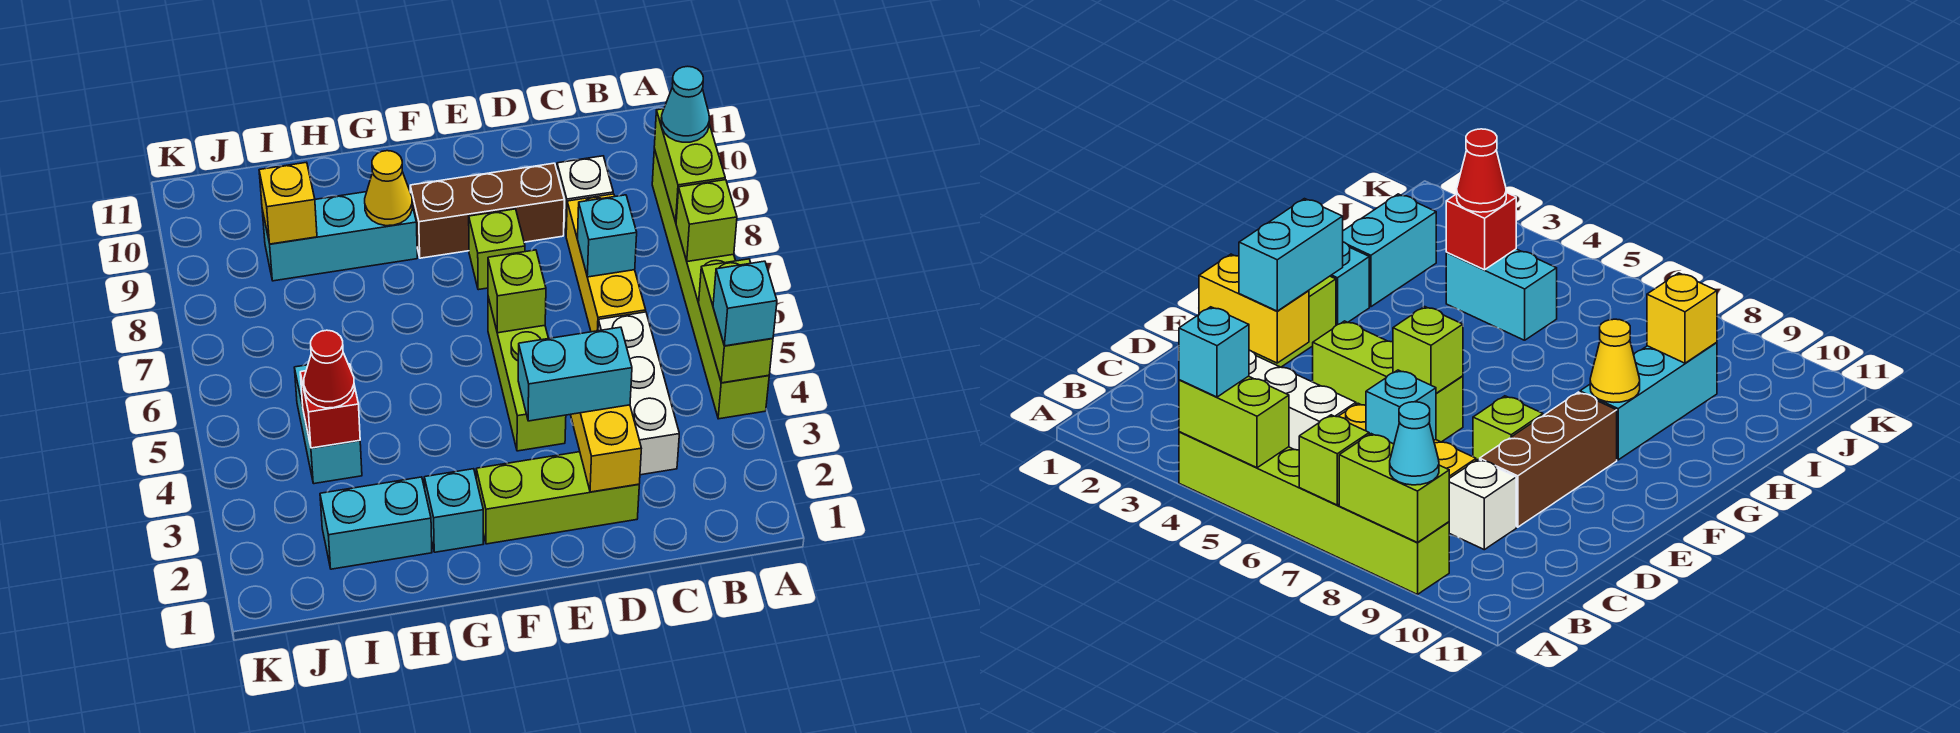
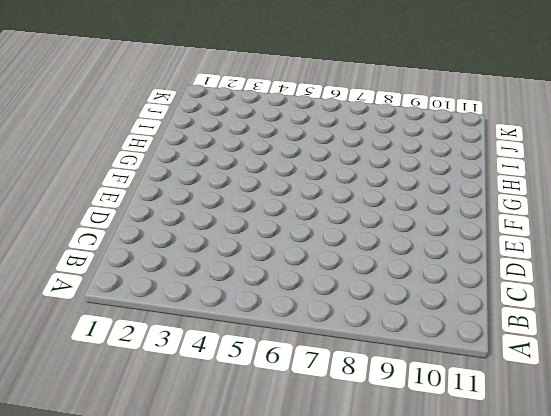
none -> lime 1x6 brick [652,149,769,419]
none -> white 1x3 brick [598,312,679,475]
none -> yellow 1x3 brick [566,194,646,332]

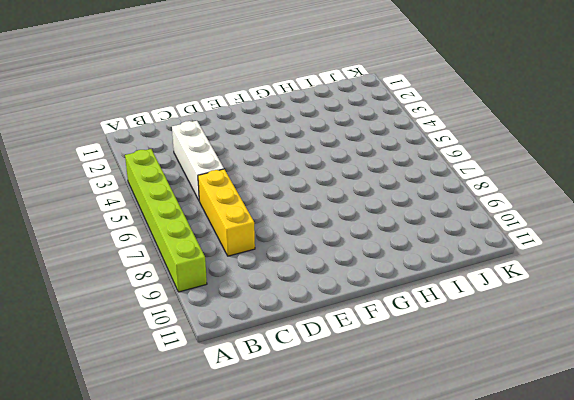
none -> white 1x1 brick [557,156,613,235]
none -> lime 1x3 brick [476,452,639,544]
none -> brown 1x3 brick [410,163,564,258]

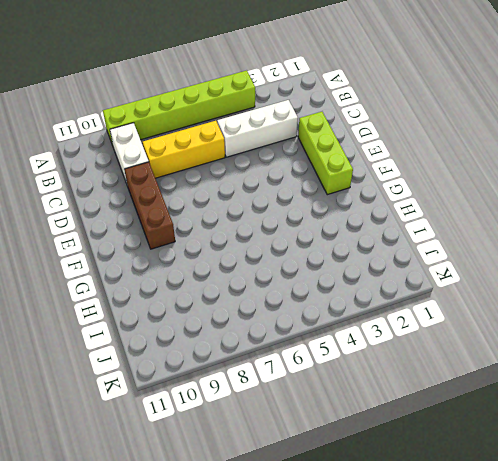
white 1x2 brick [110,123,149,184] -> white 1x1 brick [557,156,613,235]
none -> lime 1x3 brick [488,297,566,451]
none -> lime 1x1 brick [469,209,525,290]
none -> cyan 1x1 brick [424,469,483,552]

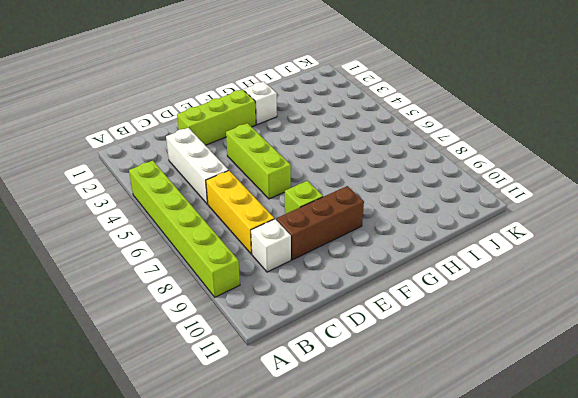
white 1x1 brick [244,82,277,125] -> cyan 1x1 brick [424,469,483,552]
none -> cyan 1x3 brick [262,192,417,281]
none -> cyan 1x2 brick [320,477,432,569]
none -> cyan 1x2 brick [294,365,362,484]

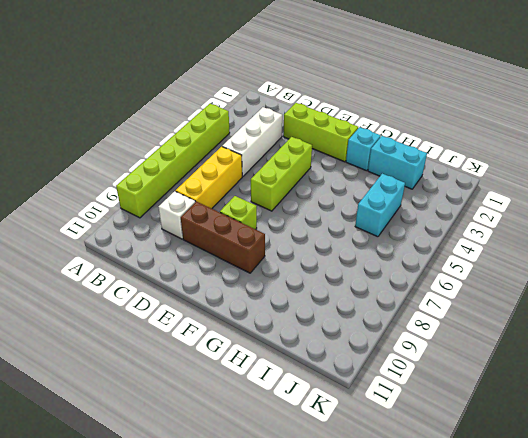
none -> cyan 1x3 brick [262,192,417,281]
none -> lime 1x2 brick [699,259,773,383]
none -> lime 1x1 brick [676,180,737,262]

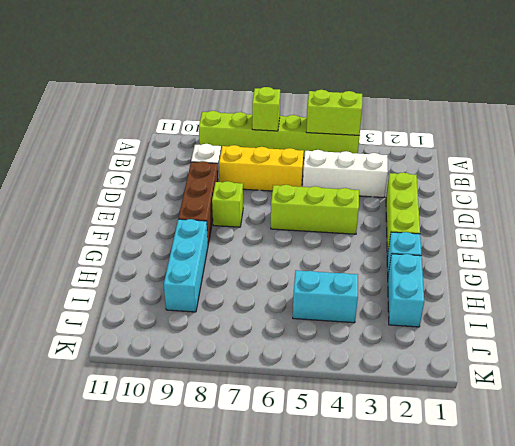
none -> lime 1x2 brick [654,109,725,222]
none -> cyan 1x1 brick [578,195,637,277]
none -> yellow 1x2 brick [570,405,641,492]

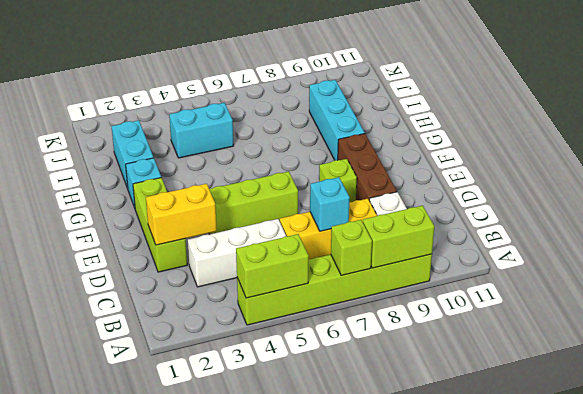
none -> lime 1x1 brick [488,250,546,333]
none -> yellow 1x1 cone [365,151,412,226]
none -> red 1x1 brick [300,364,360,448]

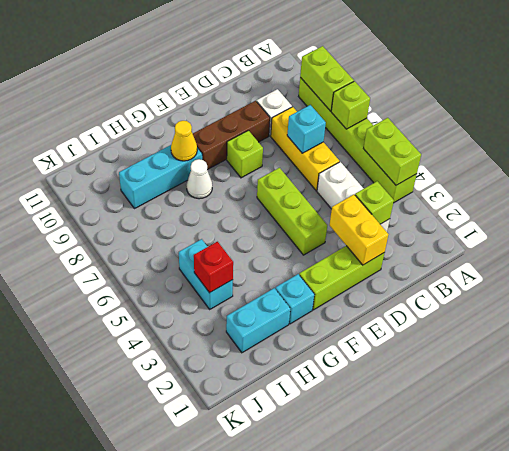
lime 1x1 brick [355,181,394,224] -> lime 1x1 brick moved to [488,250,546,333]
white 1x1 cone [186,159,212,199] -> none
none -> yellow 1x1 brick [259,162,317,244]
none -> cyan 1x1 brick [713,261,777,346]
none -> cyan 1x1 cone [661,66,710,142]

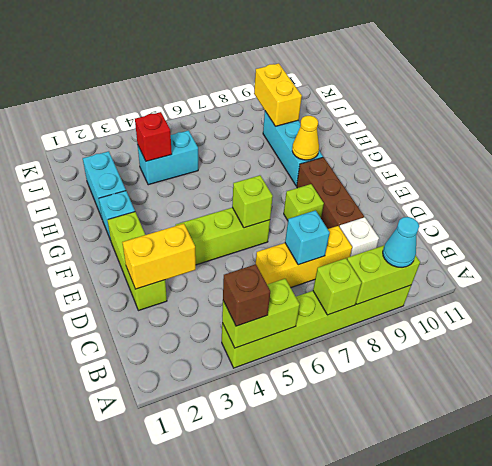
brown 1x1 brick [223,264,270,326] -> cyan 1x1 brick [713,261,777,346]
yellow 1x2 brick [254,63,302,126] -> yellow 1x1 brick [259,162,317,244]
none -> white 1x3 brick [598,312,679,475]
none -> cyan 1x2 brick [518,327,632,421]
none -> red 1x1 cone [304,330,354,408]

